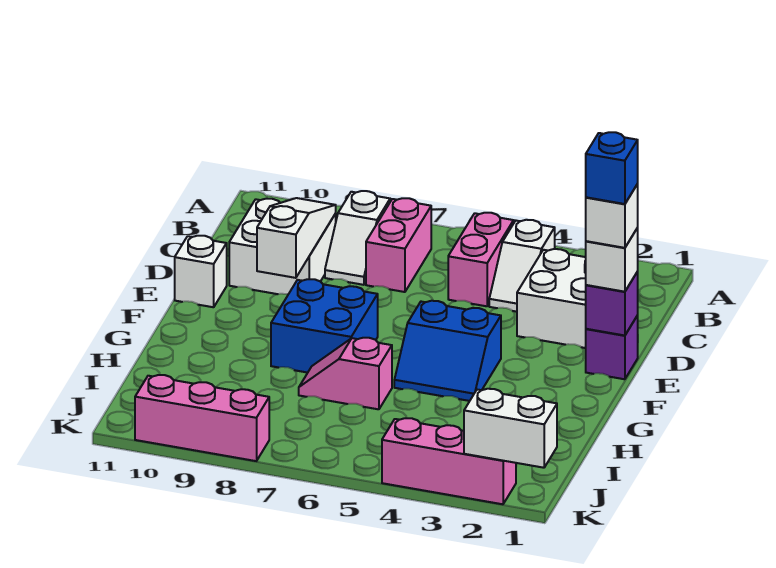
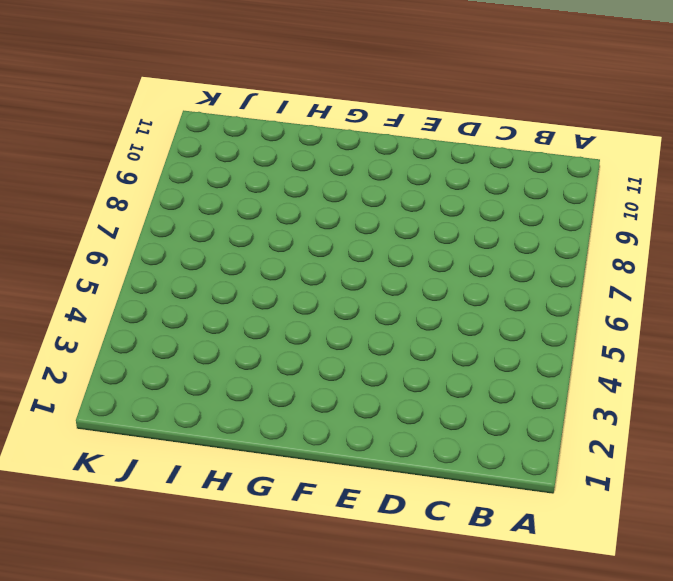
none -> white 1x2 slope [489,220,555,312]
none -> pink 1x2 brick [448,213,514,306]
none -> pink 1x2 brick [366,198,431,292]

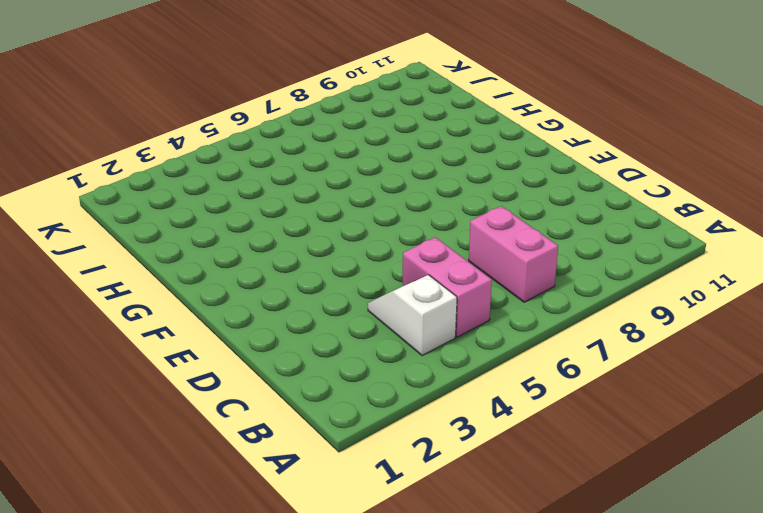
none -> white 1x2 slope [325,191,390,285]
none -> white 2x2 brick [517,249,586,348]
none -> white 2x2 brick [229,199,336,294]

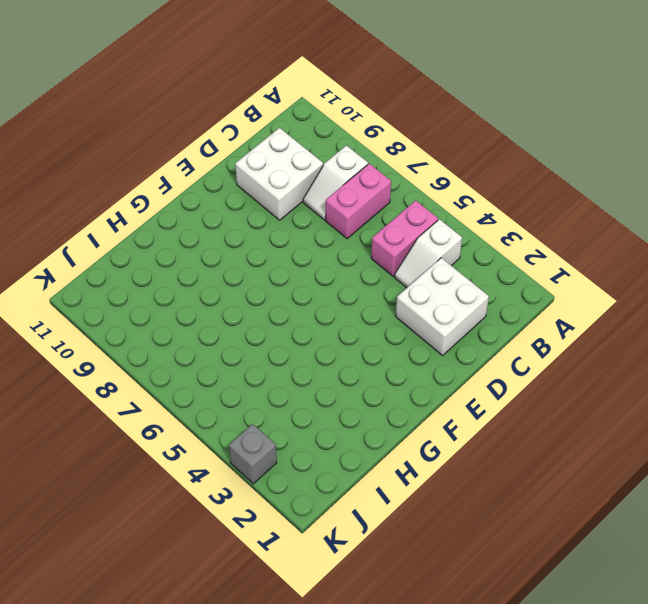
grey 1x1 brick [229,424,277,484] -> pink 1x3 brick [382,418,516,504]
none -> purple 1x1 brick [586,316,638,379]
none -> white 1x1 brick [175,236,227,307]
none -> blue 2x2 slope [394,301,501,401]

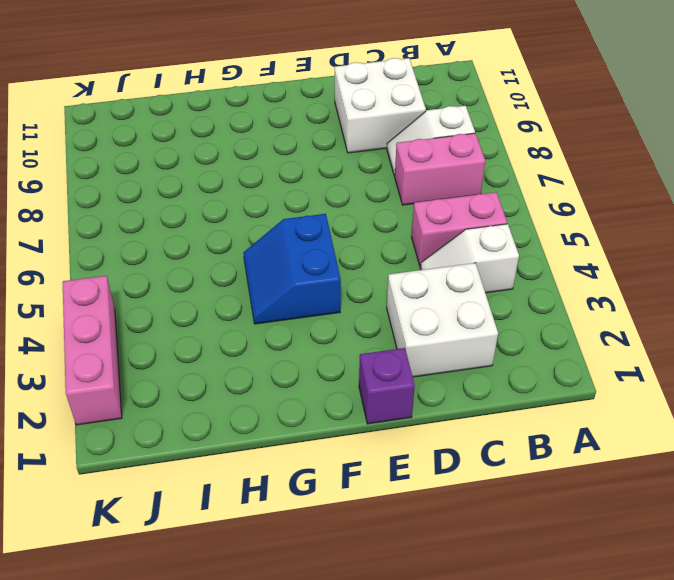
none -> white 1x1 brick [175,236,227,307]
none -> blue 2x2 brick [271,279,378,373]
none -> pink 1x2 slope [299,338,392,409]

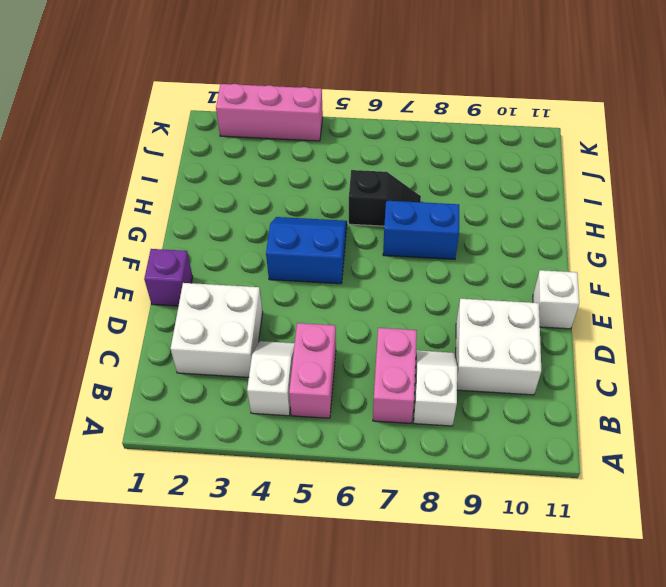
blue 1x2 brick [383,201,459,259] -> blue 2x2 brick [271,279,378,373]
black 1x2 slope [349,170,421,226] -> pink 1x2 slope [299,338,392,409]
none -> pink 1x3 brick [135,375,269,461]
none -> white 1x3 slope [257,198,336,278]
none -> purple 1x1 brick [586,271,638,335]

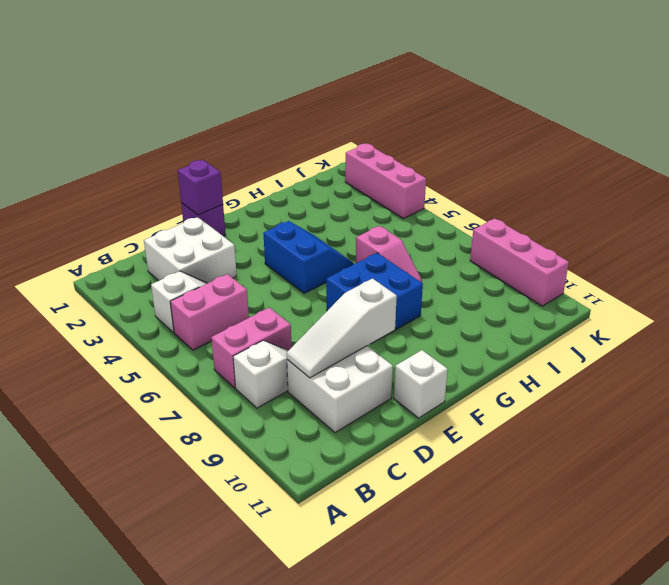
none -> white 1x2 brick [464,389,557,468]
none -> white 1x1 brick [586,228,638,292]
none -> white 1x1 brick [586,184,638,248]

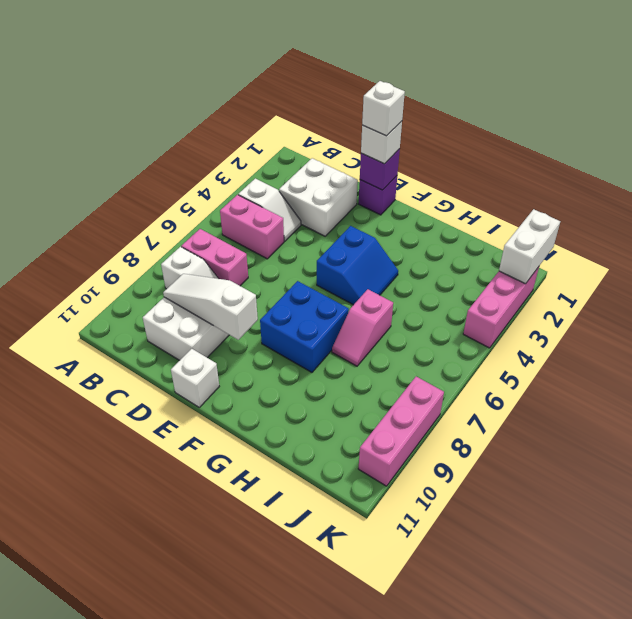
none -> blue 1x1 brick [586,132,638,204]

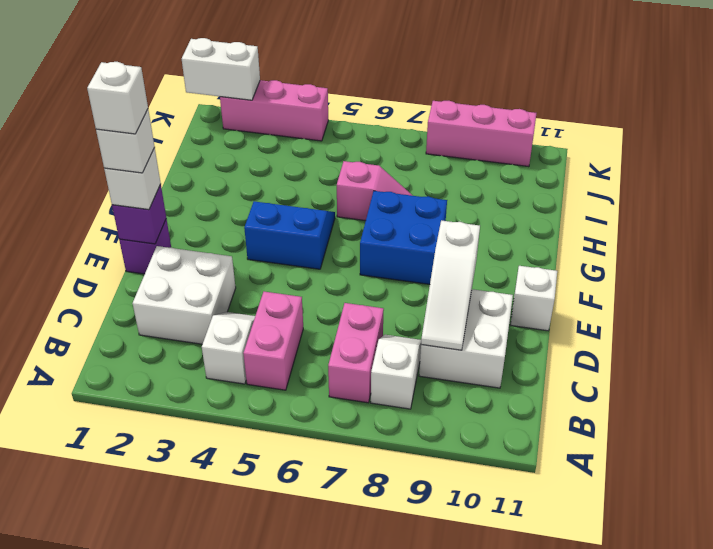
white 1x1 brick [87,62,148,134] -> blue 1x1 brick [586,132,638,204]

